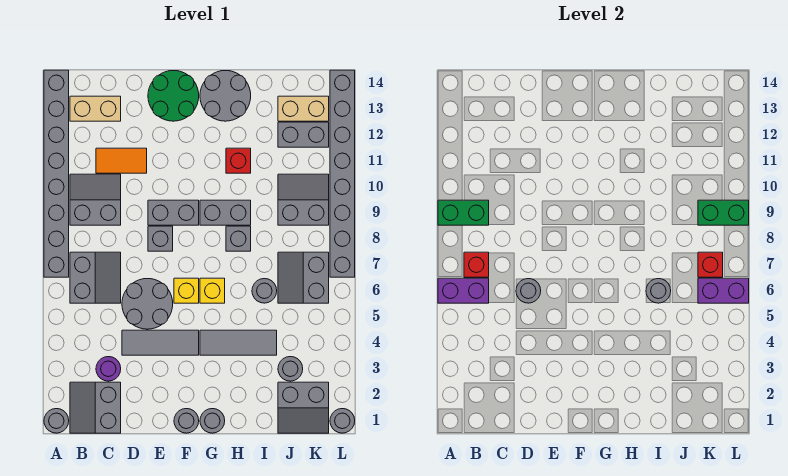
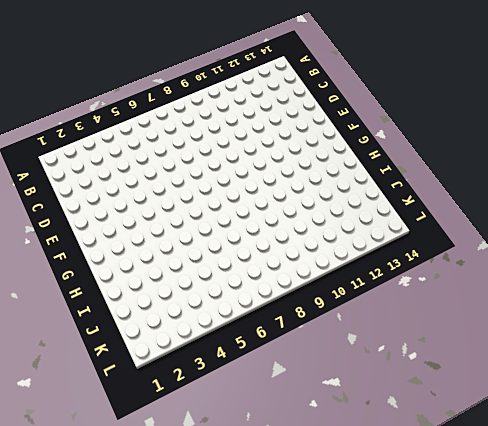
none -> grey 1x1 round brick [44,409,69,433]
none -> grey 1x8 brick [44,70,69,277]
none -> grey 2x2 slope [70,382,121,433]
none -> grey 2x2 slope [70,252,121,303]

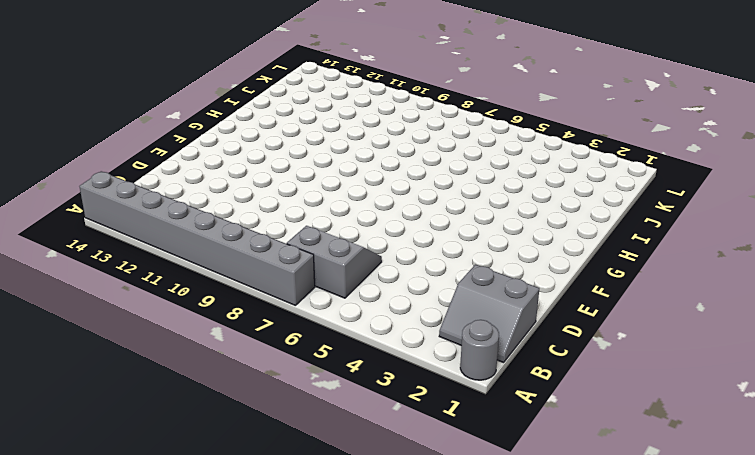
none -> grey 2x2 slope [70,174,121,225]
none -> tan 1x2 brick [70,96,121,121]
none -> purple 1x1 round brick [96,357,121,381]
none -> orange 1x2 tile [96,148,147,173]

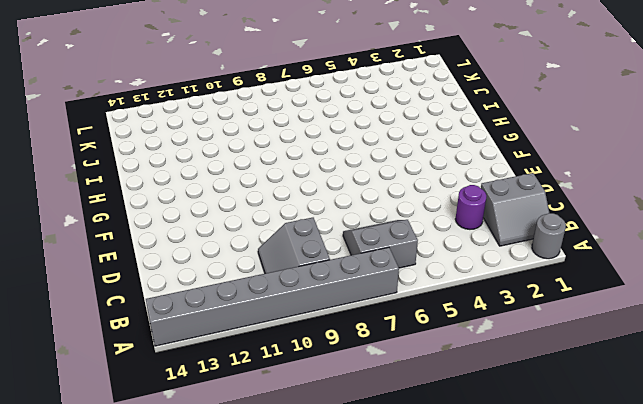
none -> tan 1x2 brick [70,96,121,121]
none -> orange 1x2 tile [96,148,147,173]
none -> grey 1x3 tile [122,330,199,355]
none -> grey 2x2 round brick [122,279,173,329]

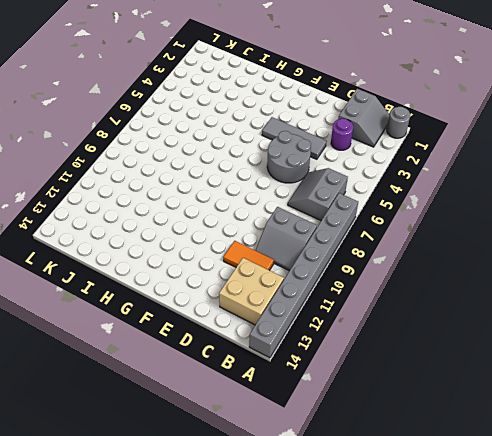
tan 2x2 brick [219,258,284,325] -> tan 1x2 brick [70,96,121,121]
none -> grey 1x1 brick [148,226,173,251]
none -> grey 1x2 brick [148,200,199,225]
none -> green 2x2 round brick [148,71,199,121]
none -> grey 1x1 round brick [174,409,199,433]

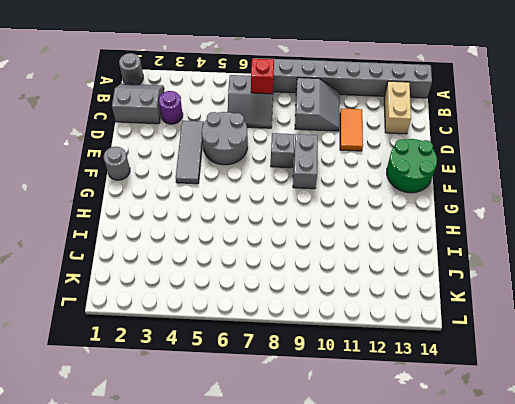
none -> yellow 1x1 brick [174,278,199,303]
none -> grey 1x1 round brick [200,409,225,433]
none -> grey 1x3 tile [200,330,277,355]
none -> yellow 1x1 brick [200,278,225,303]

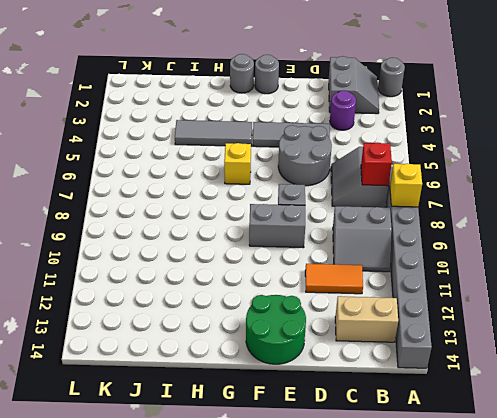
yellow 1x1 brick [390,163,422,207] -> yellow 1x1 brick moved to [174,278,199,303]
none -> grey 1x2 brick [200,200,251,225]
none -> grey 2x2 round brick [200,71,251,121]
none -> grey 1x1 brick [226,226,251,251]
none -> red 1x1 brick [226,148,251,173]

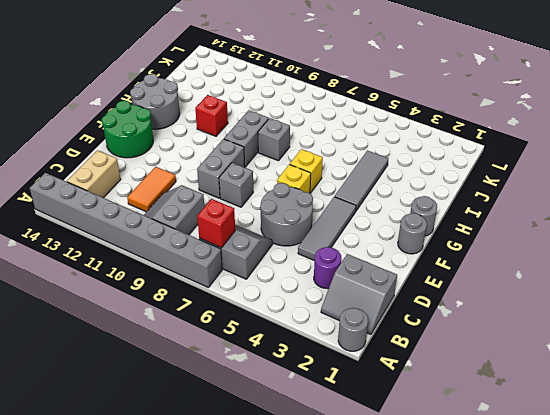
none -> grey 1x1 round brick [252,279,277,303]
none -> grey 2x2 slope [278,382,329,433]
none -> grey 1x1 round brick [278,357,303,381]
none -> grey 2x2 slope [278,252,329,303]

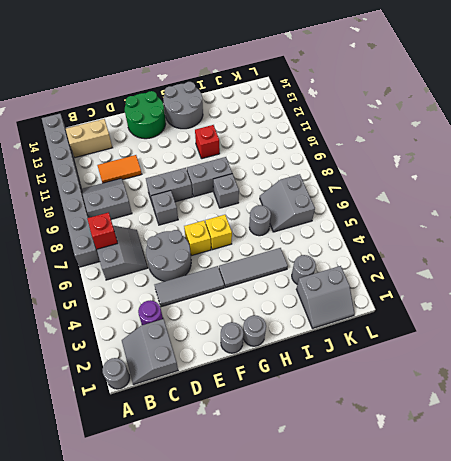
none -> grey 2x2 slope [278,174,329,225]
none -> grey 1x2 brick [278,122,329,147]
none -> tan 1x2 brick [278,96,329,121]
none -> grey 1x1 round brick [330,409,355,433]

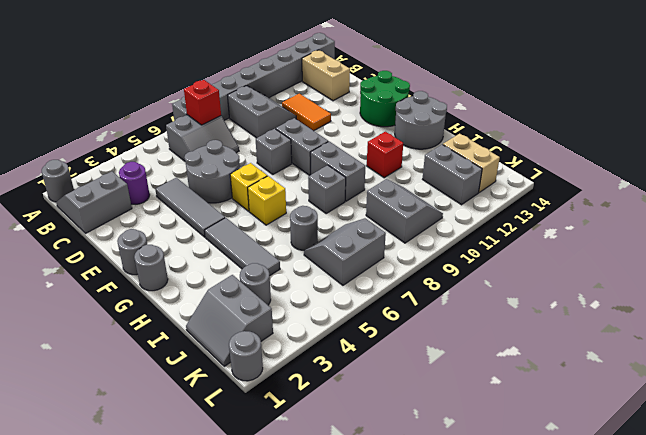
none -> grey 1x8 brick [330,70,355,277]
none -> purple 1x2 brick [438,278,489,303]
none -> green 1x2 brick [438,200,489,225]
none -> grey 1x1 round brick [516,279,541,303]

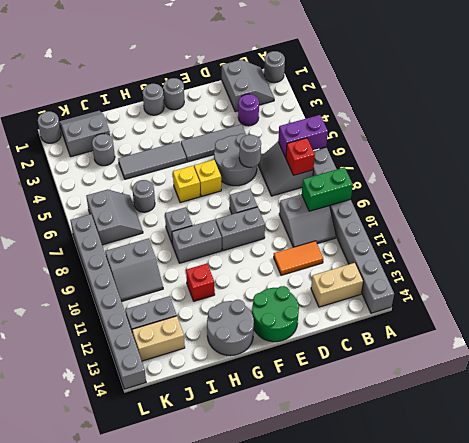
none -> grey 1x1 round brick [646,279,671,303]
none -> purple 1x2 brick [698,278,749,303]
none -> red 1x1 brick [698,252,723,277]
none -> green 1x2 brick [698,200,749,225]

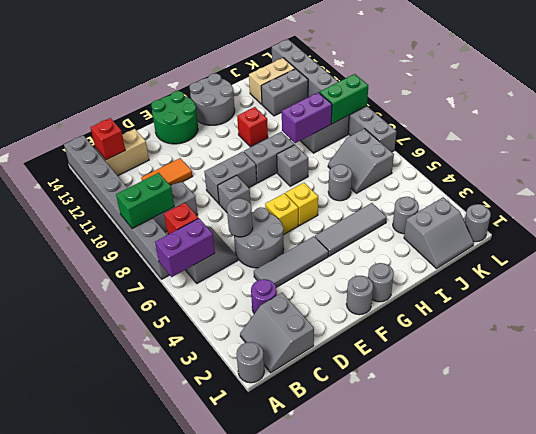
red 1x1 brick [91,118,125,160] -> red 1x1 brick moved to [698,252,723,277]
purple 1x2 brick [282,92,332,143] -> purple 1x2 brick moved to [698,278,749,303]
none -> grey 1x1 round brick [646,279,671,303]

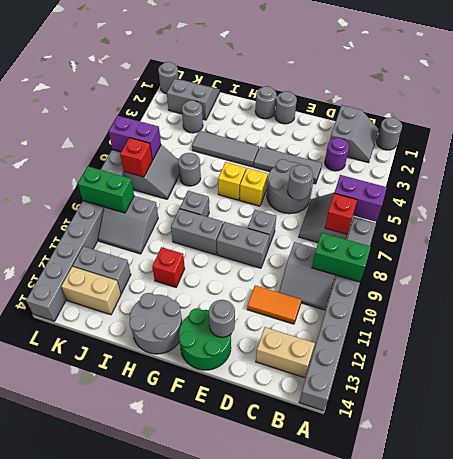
grey 1x1 round brick [209,300,235,337] -> grey 1x1 round brick moved to [646,279,671,303]

